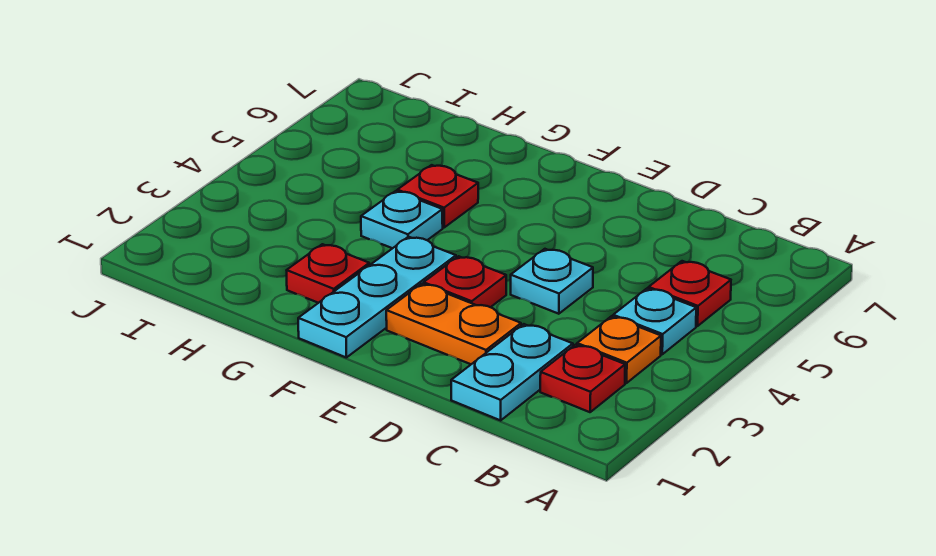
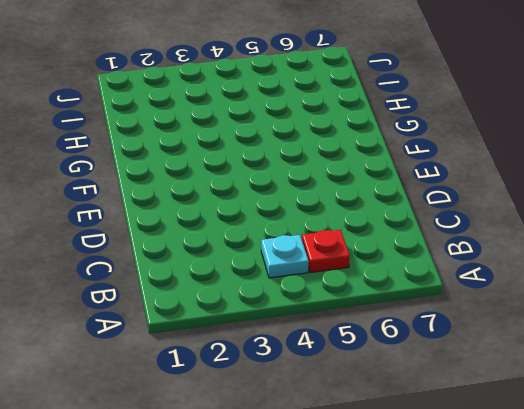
none -> red 1x1 plate [540,345,625,412]
none -> orange 1x1 plate [577,316,661,383]
none -> cyan 1x2 plate [451,324,573,420]

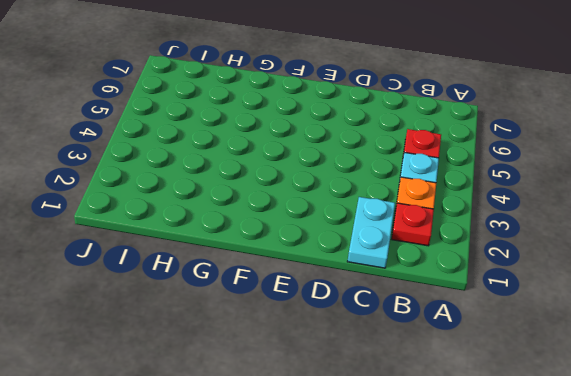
none -> orange 1x2 plate [386,284,521,364]
none -> cyan 1x1 plate [511,249,593,314]
none -> red 1x1 plate [424,256,506,307]

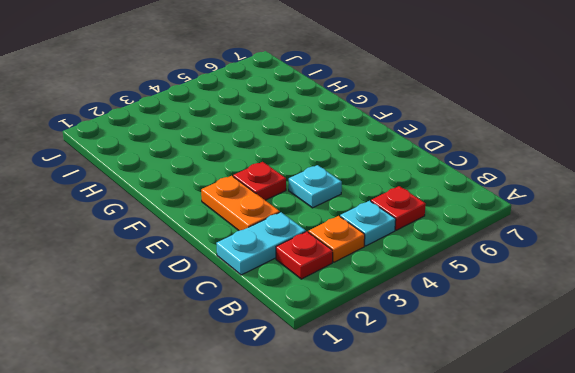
none -> cyan 1x3 plate [298,237,456,357]
none -> red 1x1 plate [287,244,369,303]
none -> cyan 1x1 plate [361,191,443,248]

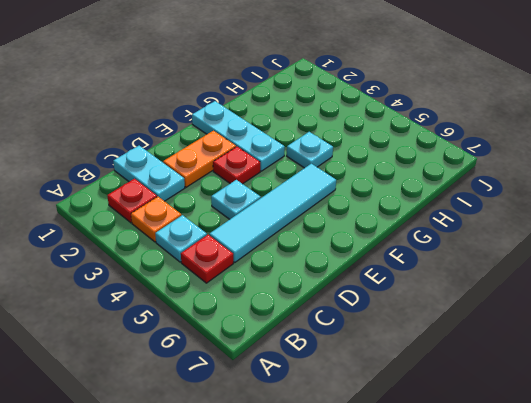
cyan 1x4 tile [209,164,336,262] -> none
none -> red 1x1 plate [287,244,369,303]
none -> red 1x1 plate [397,165,478,227]

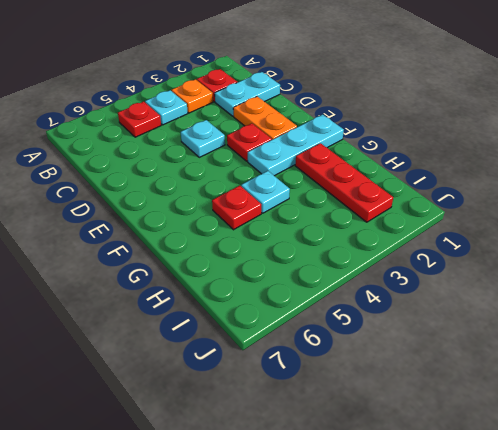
red 1x3 plate [295,143,393,222] -> red 1x1 plate [287,244,369,303]

